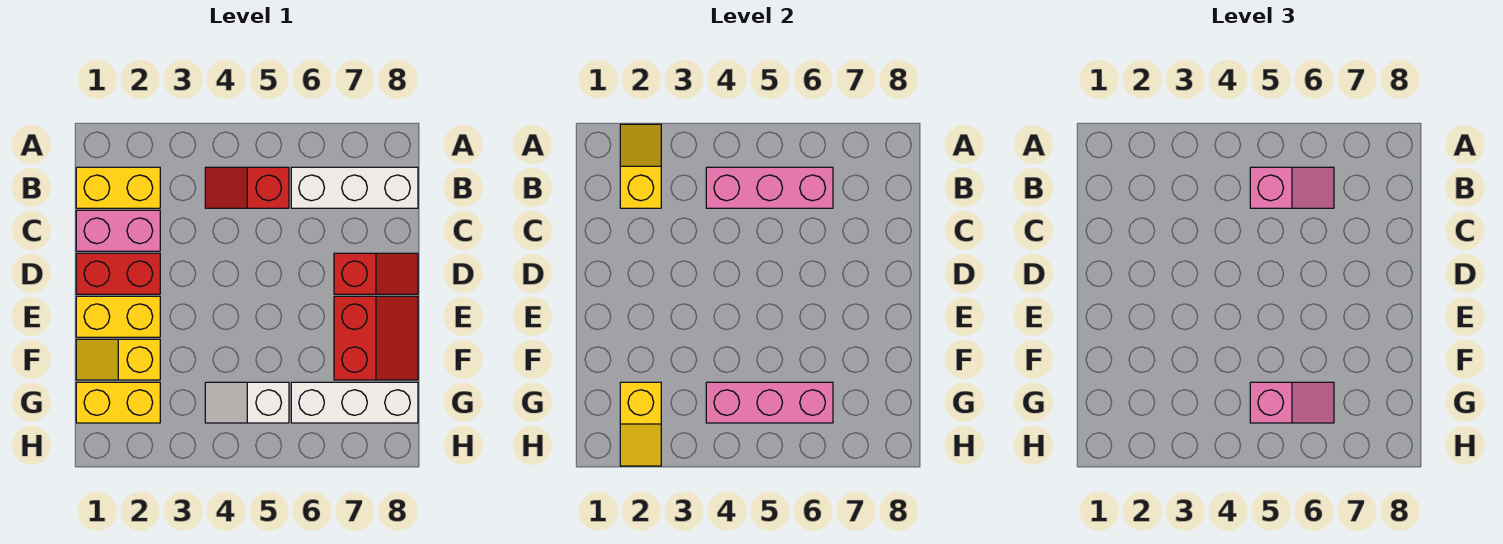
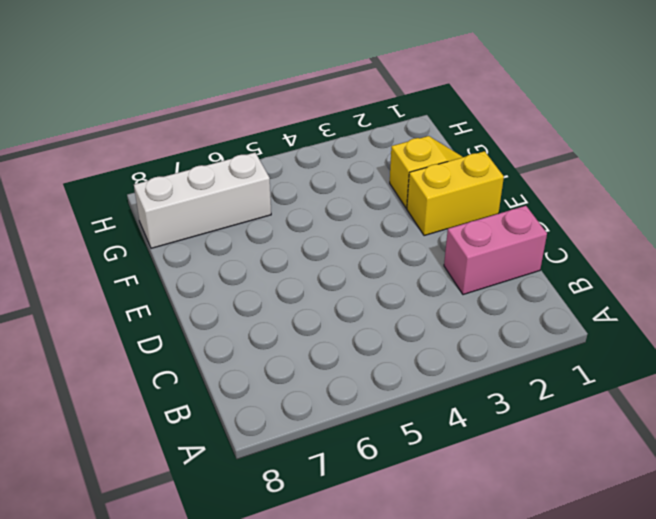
none -> yellow 1x2 brick [76,167,160,208]
none -> red 1x2 slope [205,167,289,208]
none -> white 1x3 brick [291,167,418,208]

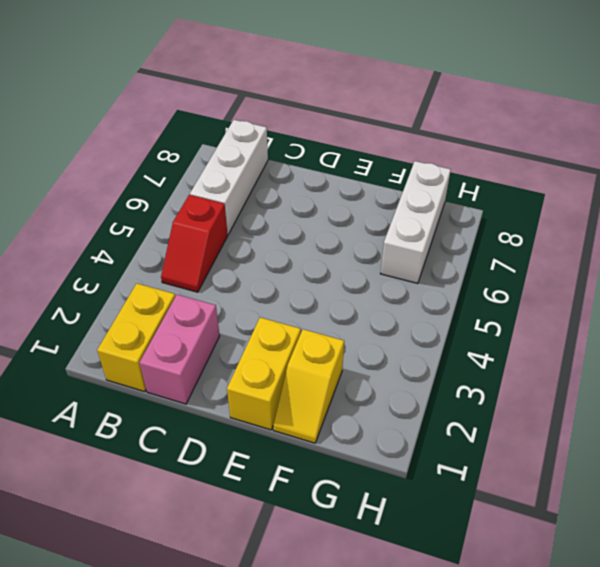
none -> red 1x2 brick [76,253,160,294]
none -> red 1x2 slope [334,253,418,294]
none -> red 2x2 slope [334,296,418,380]

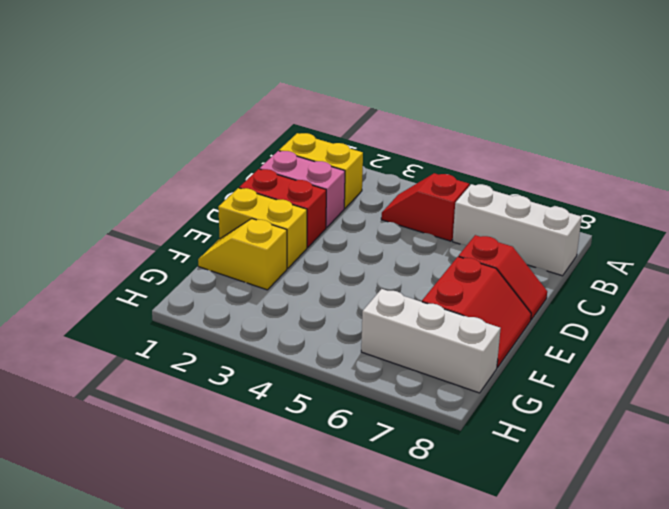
none -> yellow 1x2 brick [76,382,160,423]
none -> white 1x2 slope [205,382,289,423]
none -> yellow 1x2 slope [620,124,661,208]

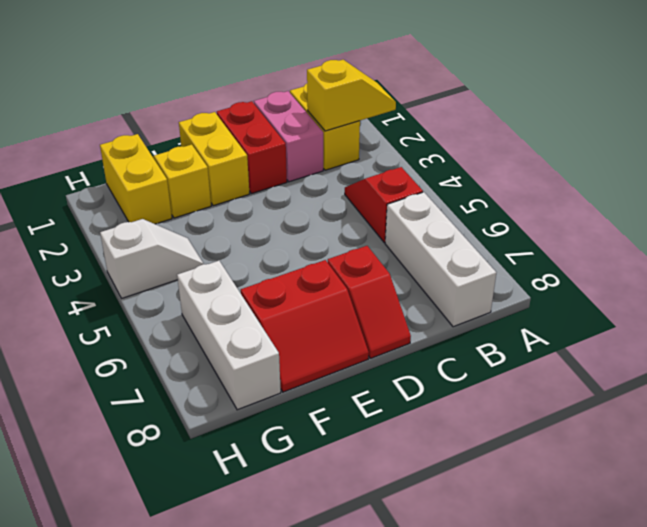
white 1x2 slope [100,219,203,298] -> white 1x2 slope turned to [205,382,289,423]
none -> pink 1x3 brick [706,167,833,208]
none -> yellow 1x2 slope [620,382,661,466]
none -> pink 1x3 brick [706,382,833,423]

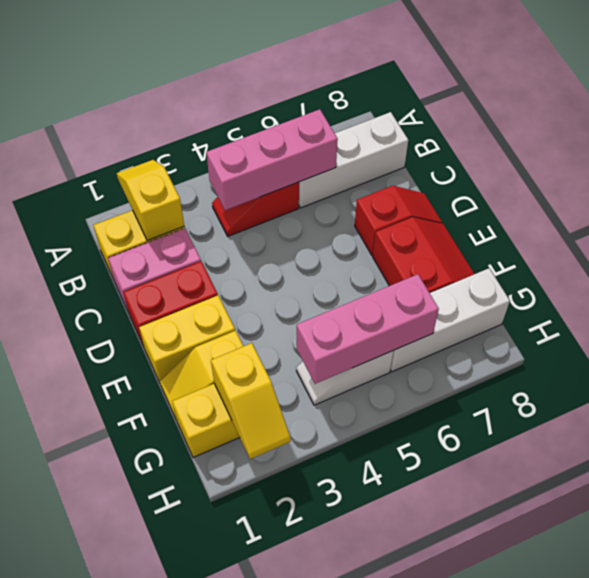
none -> pink 1x2 slope [1250,167,1334,208]
none -> pink 1x2 slope [1250,382,1334,423]

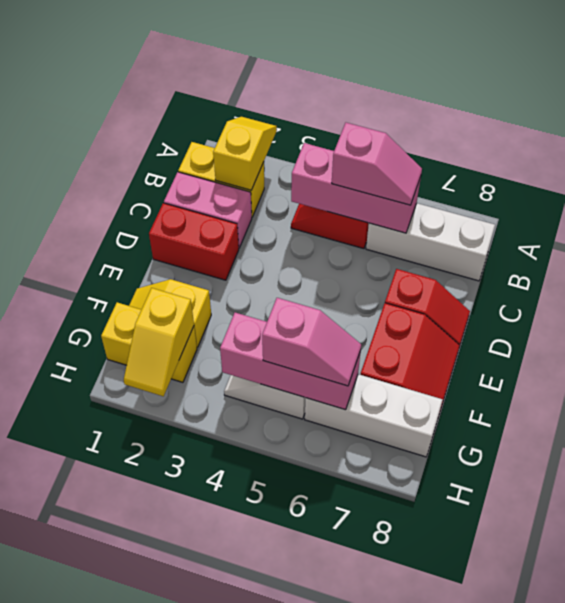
none -> yellow 1x2 brick [76,296,160,337]

